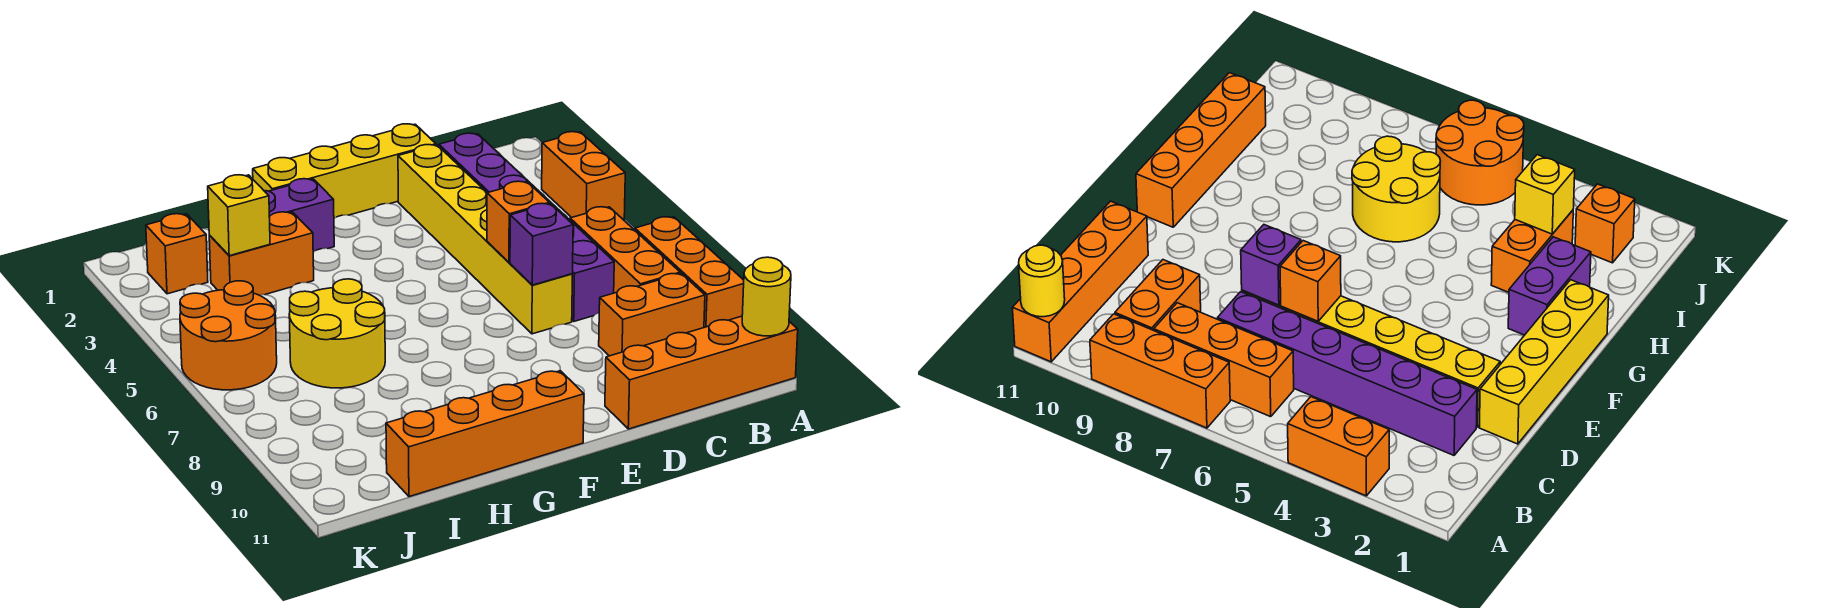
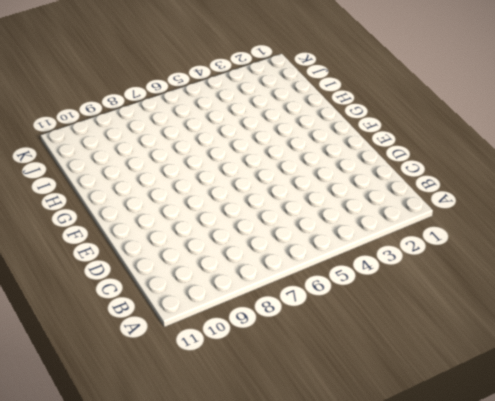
none -> orange 1x2 brick [542,132,625,220]
none -> orange 1x3 brick [635,217,744,327]
none -> orange 1x4 brick [605,316,798,429]

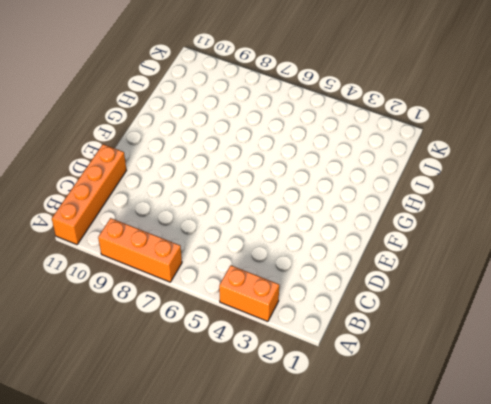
none -> orange 1x3 brick [570,207,680,293]
none -> orange 1x2 brick [599,273,705,356]
none -> purple 1x6 brick [439,133,614,321]

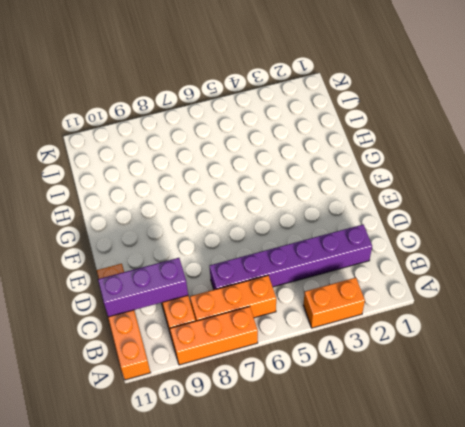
purple 1x3 brick [98,258,188,317] -> none
none -> yellow 1x4 brick [253,124,436,218]
none -> yellow 1x6 brick [398,145,572,334]
none -> orange 1x4 brick [386,371,584,497]

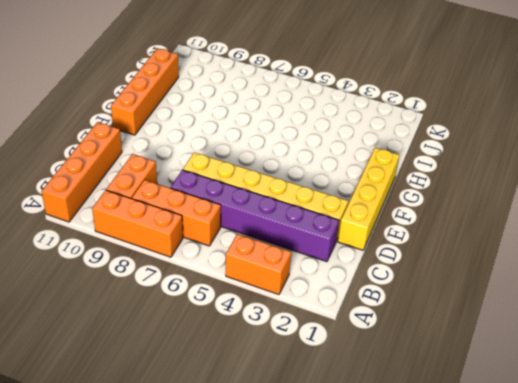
none -> purple 1x2 brick [265,179,334,252]
none -> orange 1x2 brick [209,212,314,295]
none -> yellow 2x2 round brick [289,279,385,388]

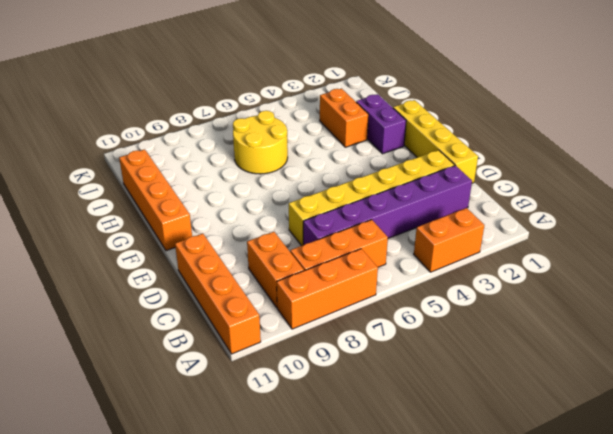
none -> orange 1x1 brick [146,214,208,294]
none -> orange 2x2 round brick [180,281,277,390]
none -> yellow 1x1 round brick [742,257,791,336]

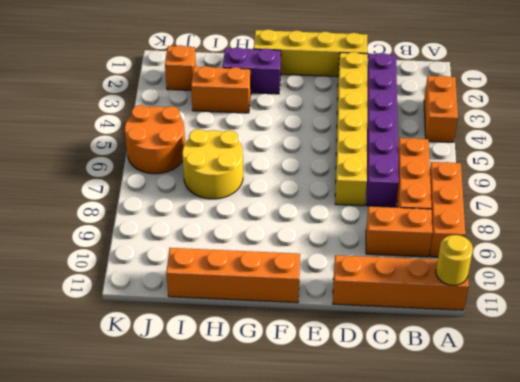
none -> orange 1x1 brick [487,181,549,262]
none -> purple 1x1 brick [510,204,573,285]
none -> yellow 1x1 brick [208,175,270,256]

